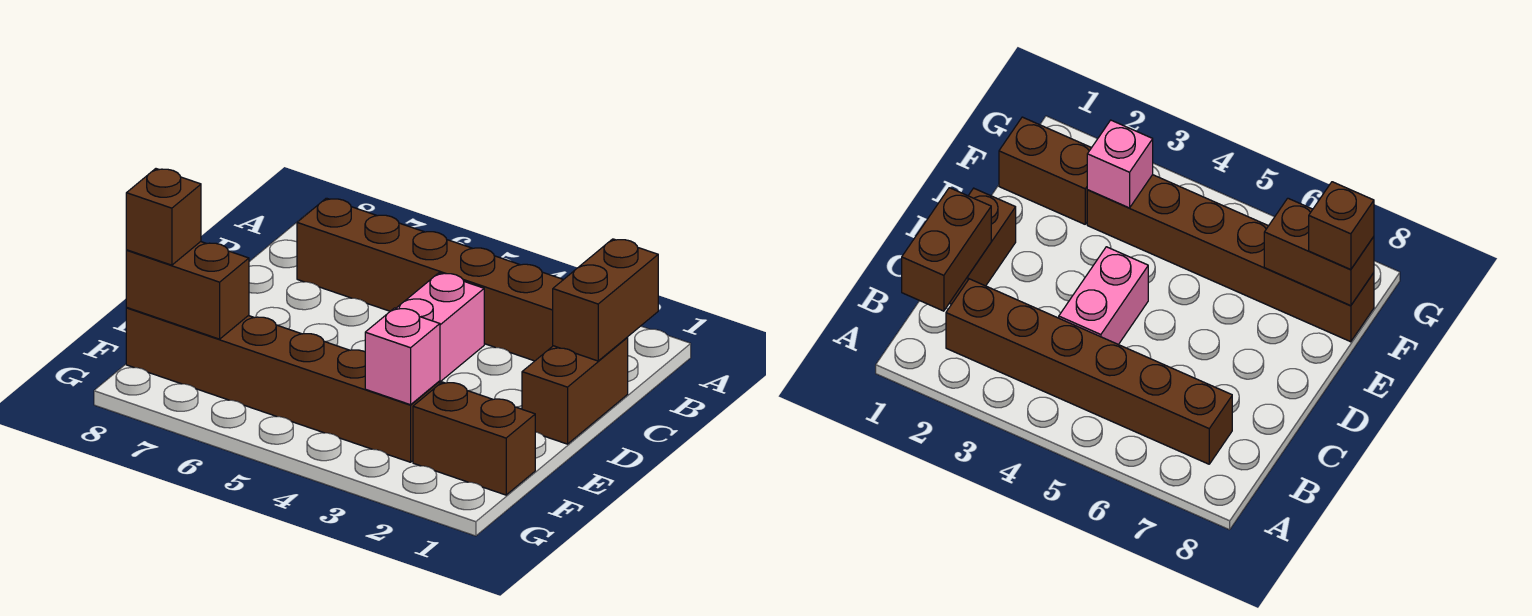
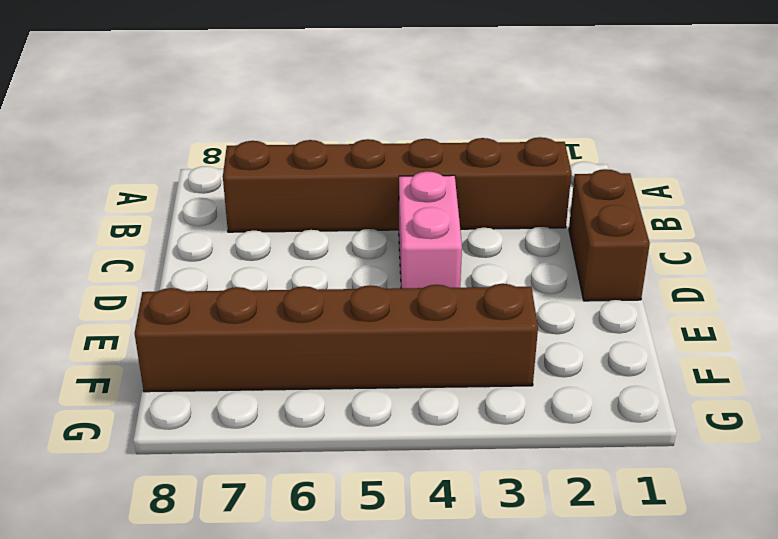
none -> brown 1x2 brick [413,382,535,495]
none -> brown 1x2 brick [553,239,658,361]

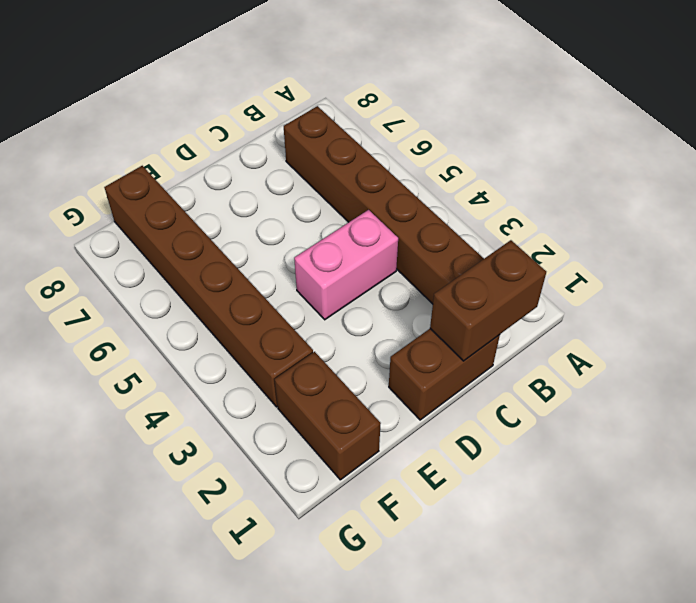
none -> pink 1x1 brick [365,308,440,405]
none -> brown 1x2 brick [126,242,249,339]

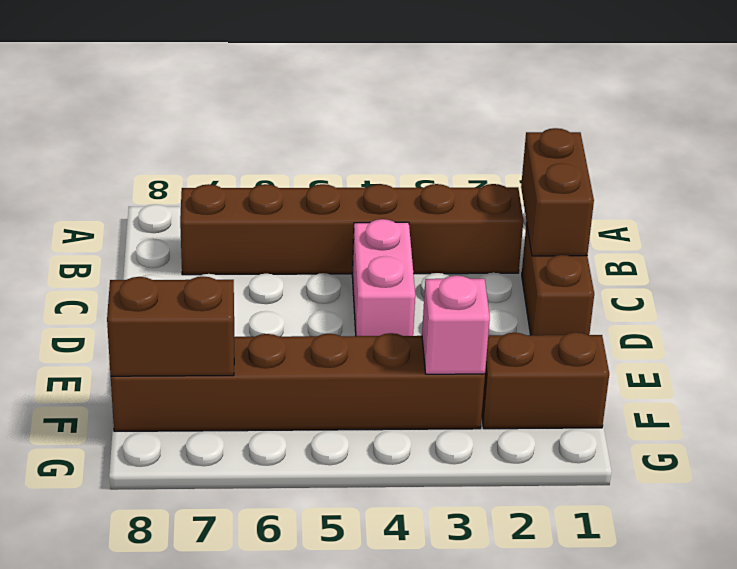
none -> brown 1x1 brick [126,169,201,265]

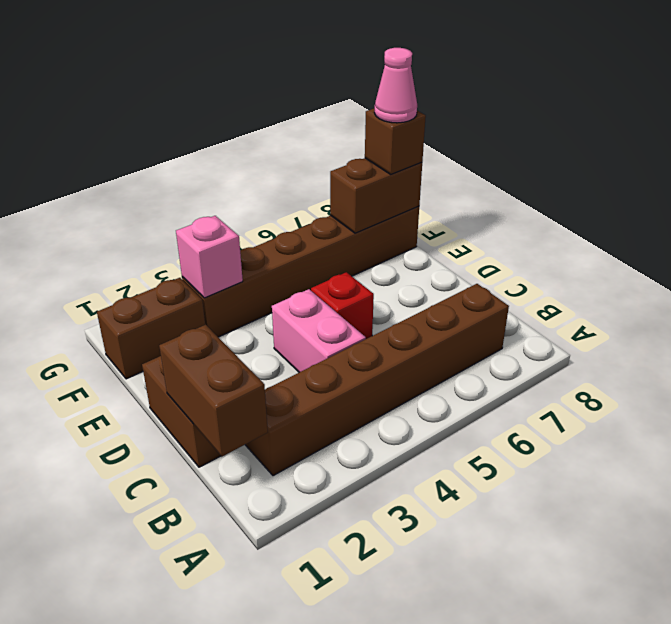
red 1x1 brick [311,272,374,339] -> none
pink 1x1 cone [374,48,417,123] -> none

